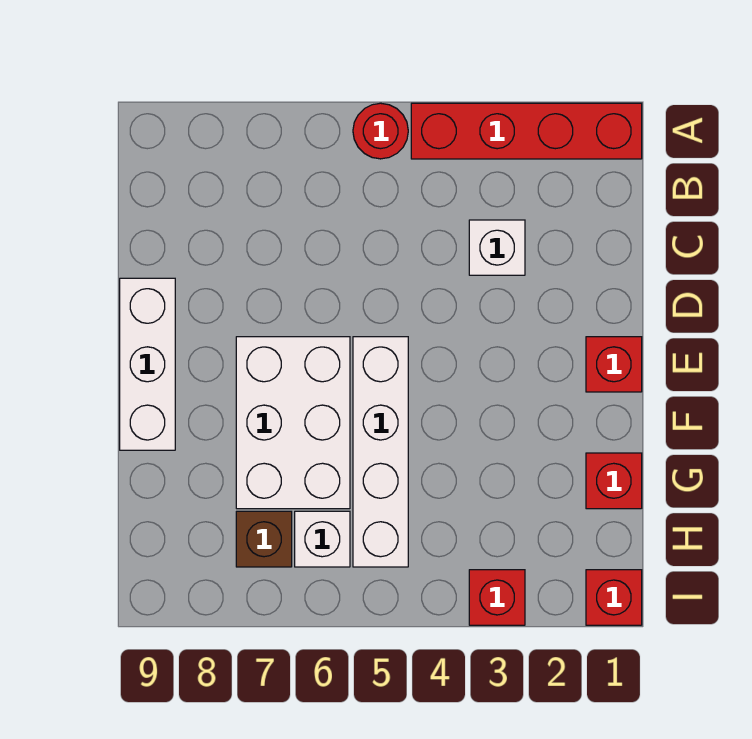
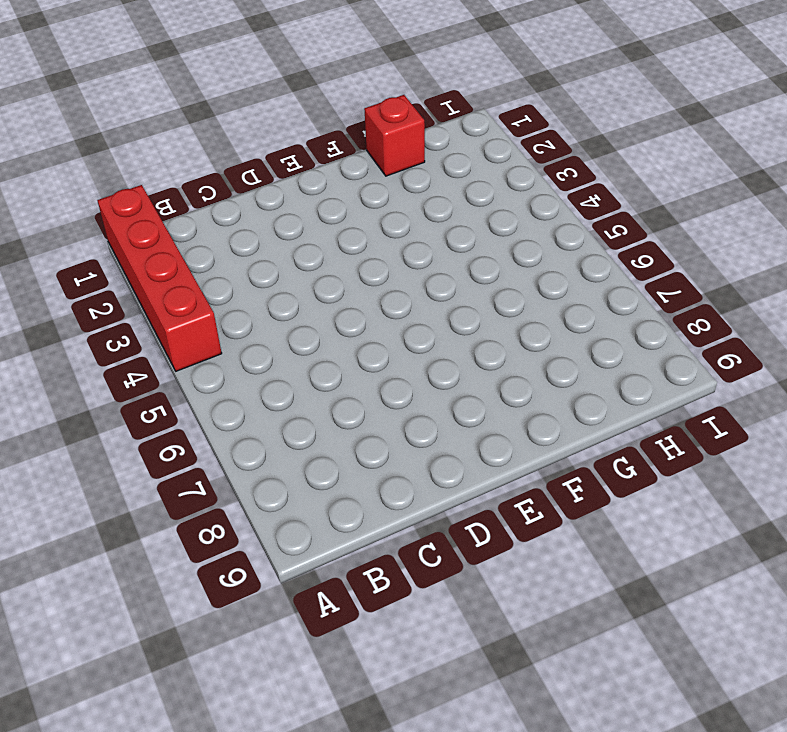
none -> red 1x1 round brick [353,103,408,159]
none -> white 1x1 brick [469,220,525,275]
none -> white 1x3 brick [120,278,175,450]

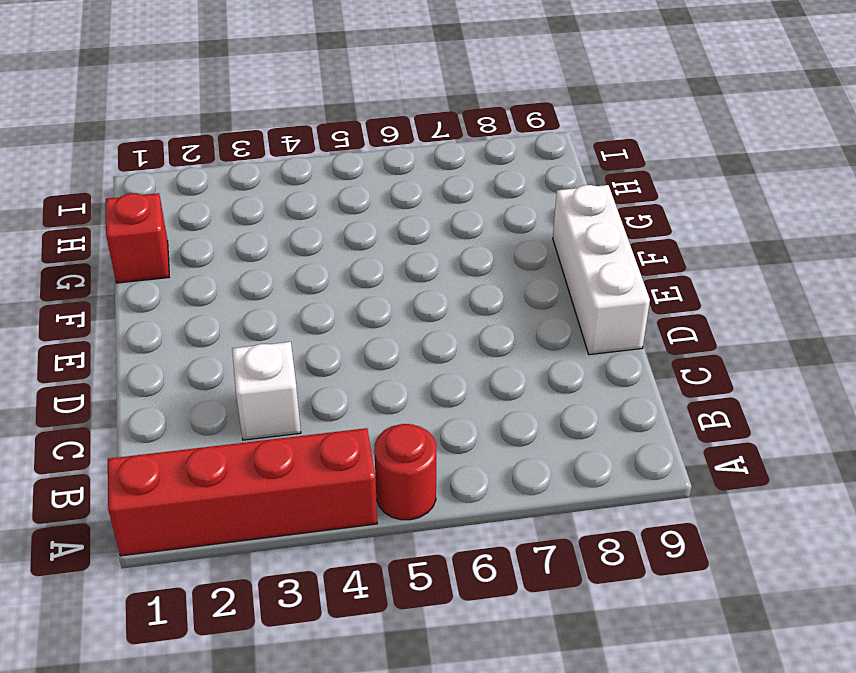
none -> red 1x1 brick [586,337,642,392]
none -> white 1x4 brick [353,337,408,567]
none -> white 2x3 brick [236,337,350,509]

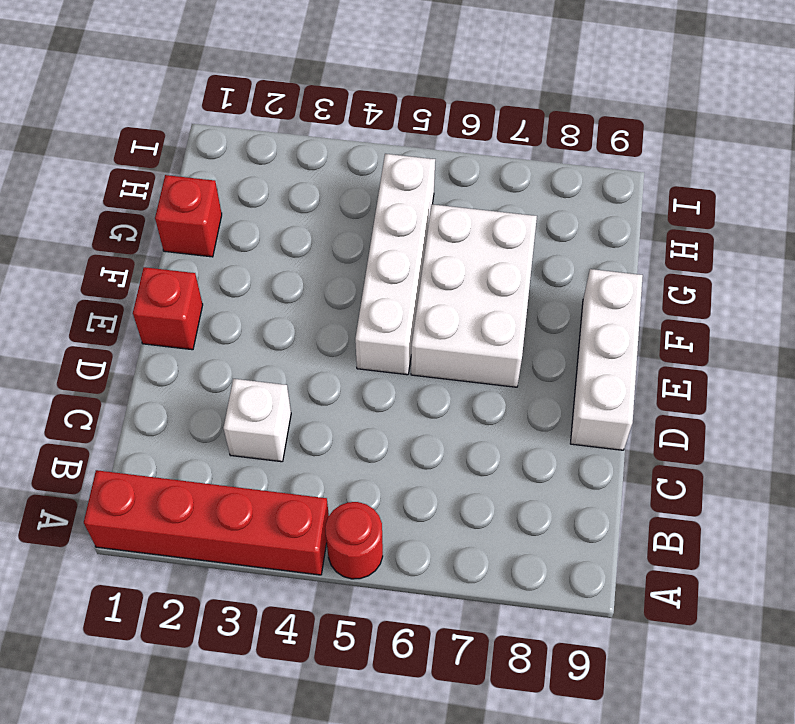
none -> white 1x1 brick [295,511,350,567]
none -> brown 1x1 brick [236,511,292,567]
none -> red 1x1 brick [586,570,642,625]

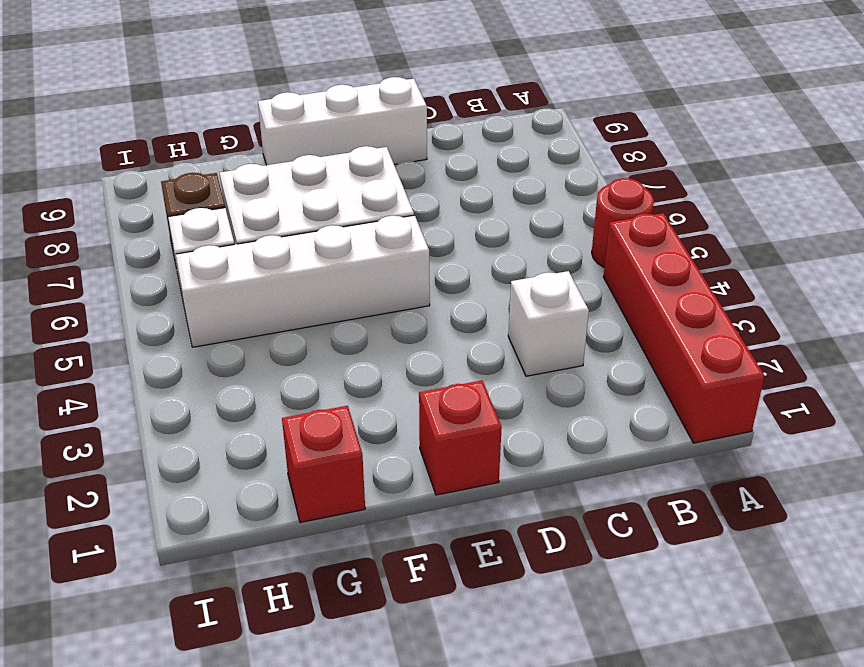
none -> red 1x1 brick [586,570,642,625]
none -> red 1x1 brick [469,570,525,625]

